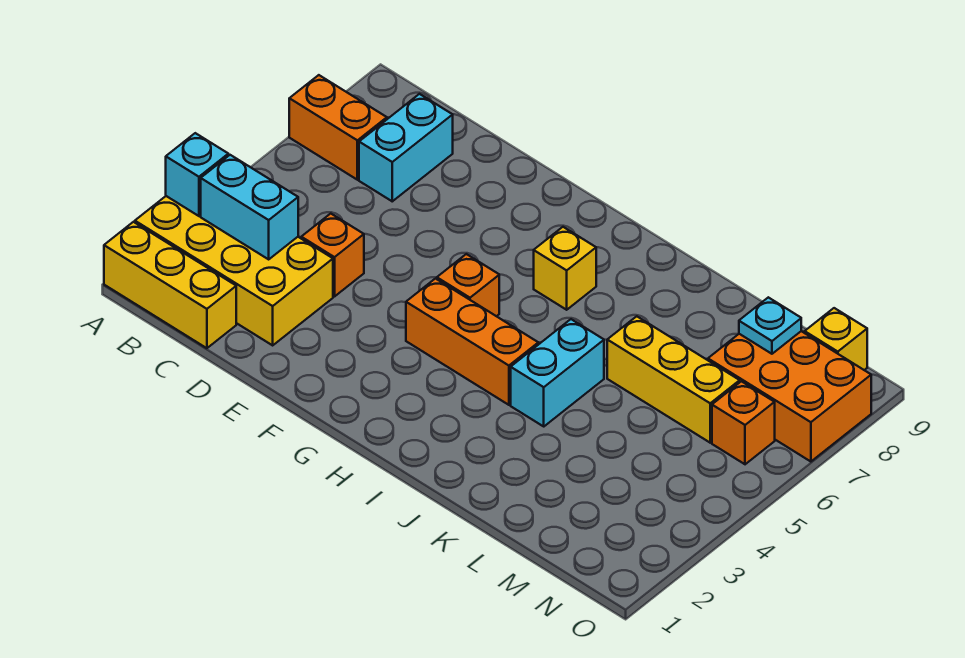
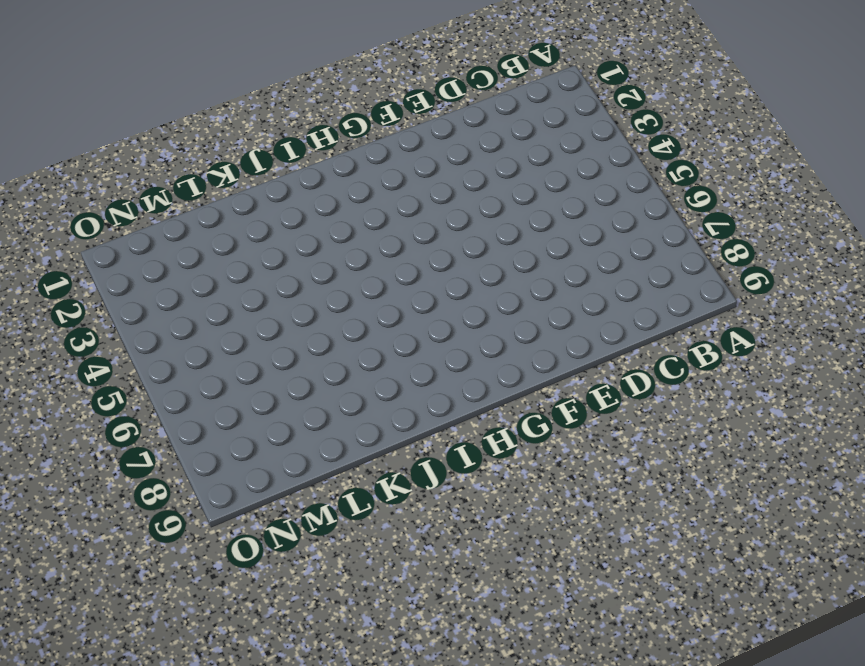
none -> yellow 1x3 brick [104,222,236,348]
none -> yellow 2x4 brick [135,196,333,345]
none -> orange 1x2 brick [289,75,387,180]

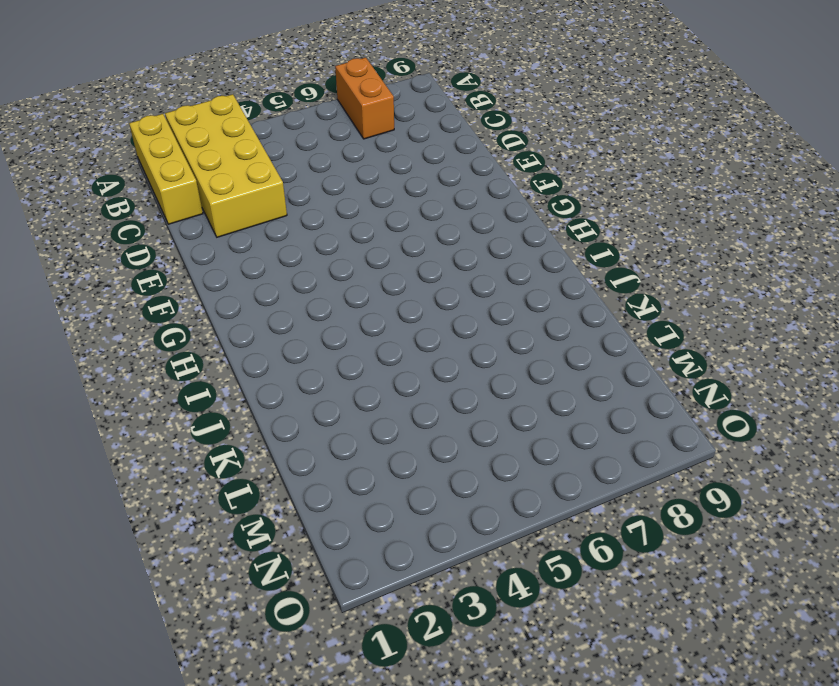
none -> cyan 1x2 brick [359,94,453,201]
none -> orange 1x1 brick [301,214,364,297]
none -> orange 1x3 brick [406,279,538,405]

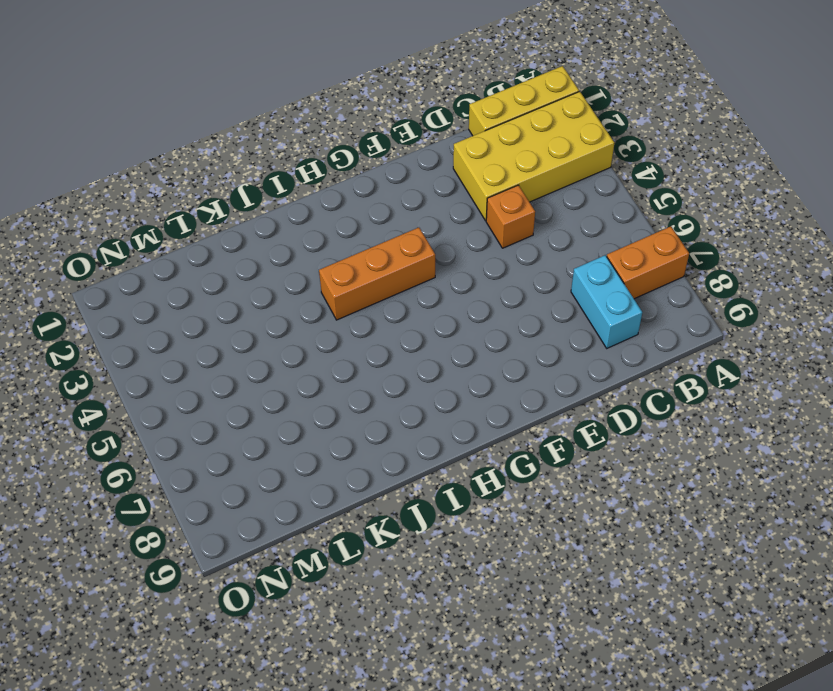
none -> orange 1x1 brick [437,254,499,316]
none -> yellow 1x1 brick [534,227,596,310]
none -> cyan 1x2 brick [511,319,604,426]

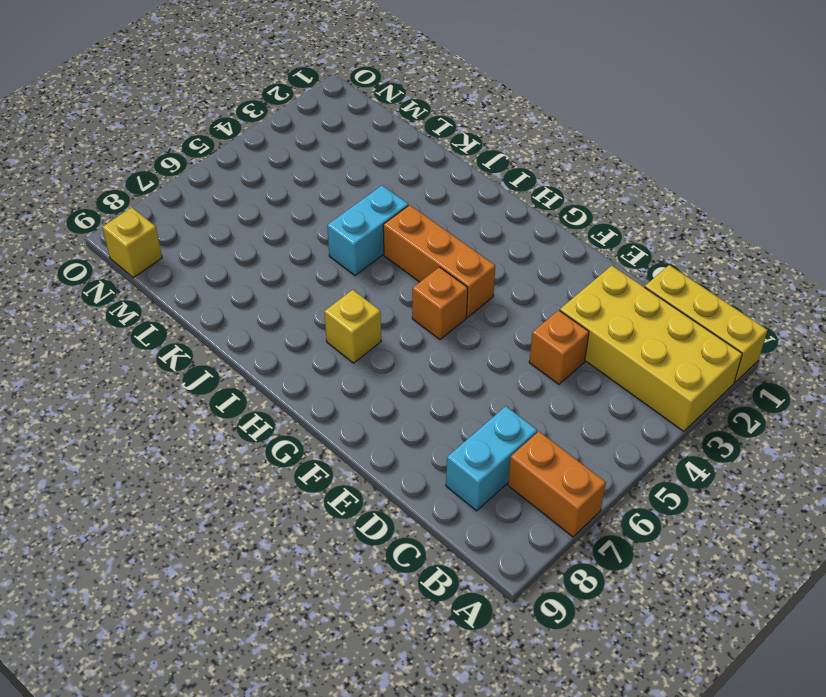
none -> yellow 1x3 brick [607,316,740,443]
none -> orange 2x3 brick [708,331,871,462]
none -> orange 1x1 brick [712,381,775,464]

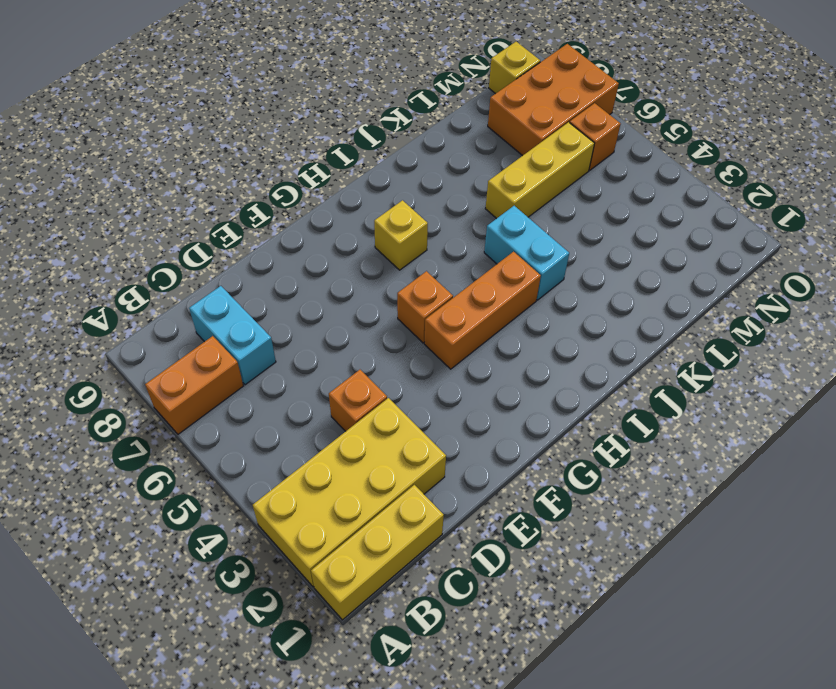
none -> cyan 1x1 brick [166,133,228,216]
none -> cyan 1x2 brick [201,155,298,259]
none -> cyan 1x1 plate [739,297,801,354]

